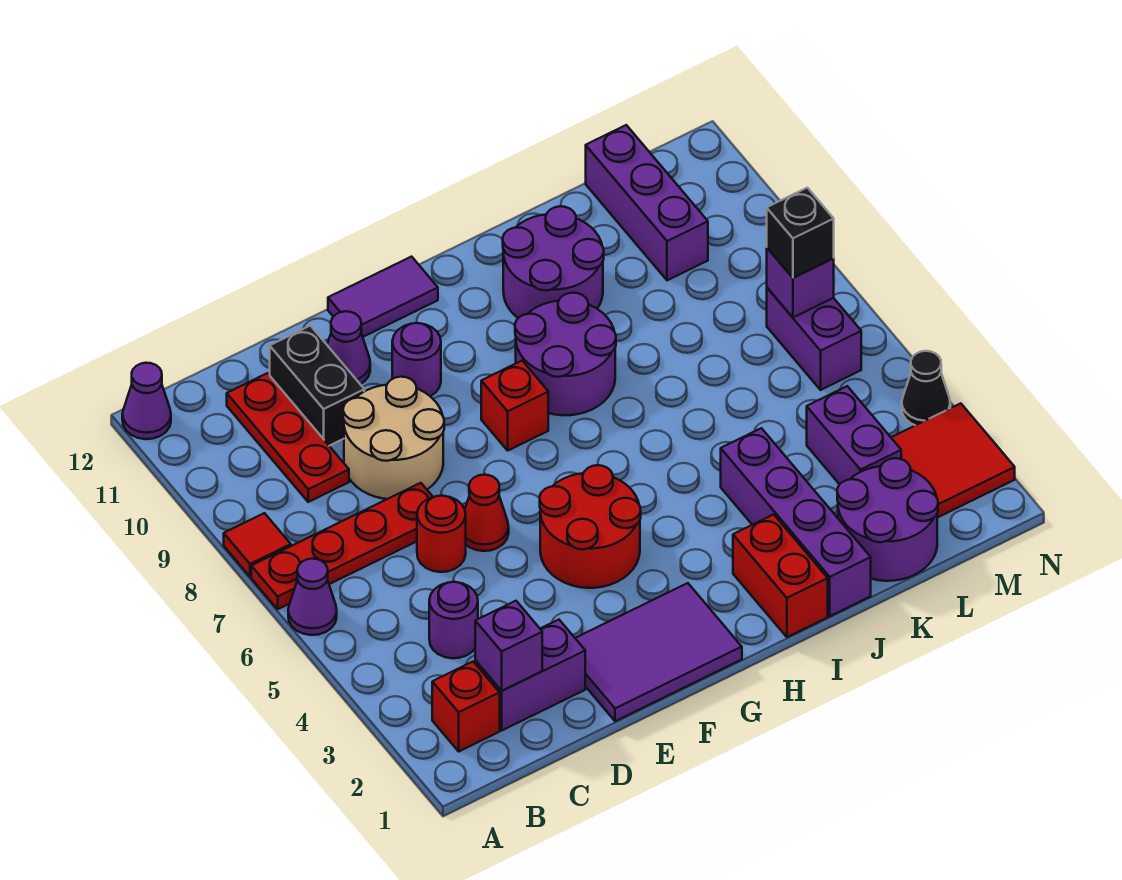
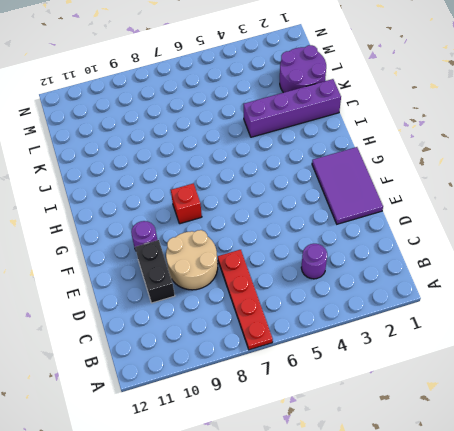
black 1x2 brick [135,240,175,303] -> black 1x2 brick turned to [270,326,364,446]
none -> purple 1x1 cone [288,559,337,635]
none -> red 1x1 tile [224,513,291,577]
none -> purple 1x1 cone [122,363,171,439]
none -> red 1x1 brick [432,662,500,751]

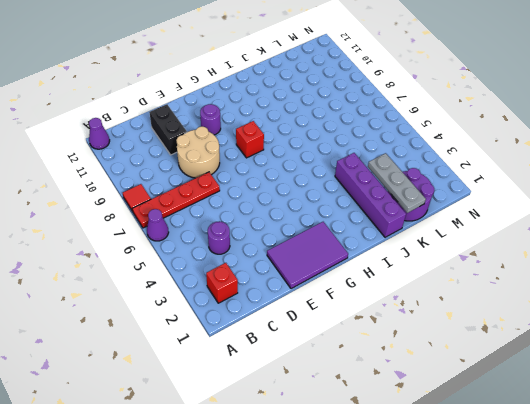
grey 1x3 plate [368,153,426,213] -> none
none -> purple 1x2 brick [475,620,585,730]
none -> red 1x3 plate [227,373,349,502]
none -> red 1x1 round brick [417,495,466,572]
none -> red 1x1 cone [465,474,509,551]

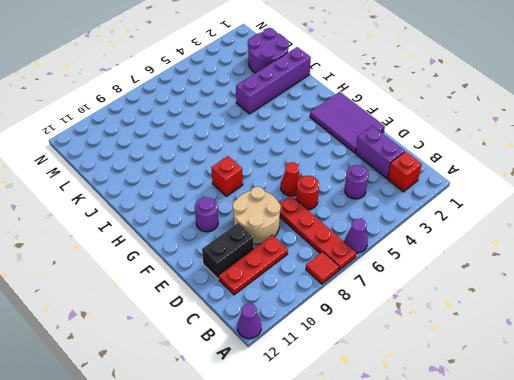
none -> purple 1x1 cone [327,311,370,384]
none -> red 2x2 round brick [540,465,641,588]
none -> purple 1x2 tile [328,257,438,337]
none -> purple 2x2 round brick [515,293,616,415]

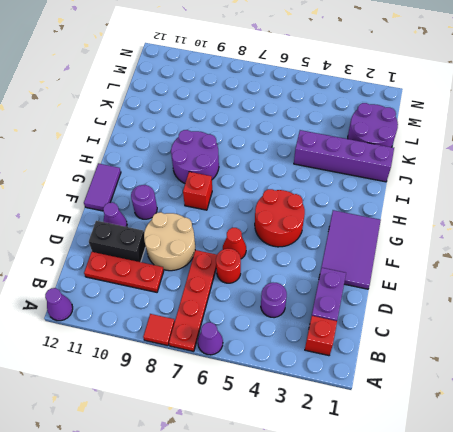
none -> red 1x2 brick [733,514,828,637]
none -> purple 2x2 round brick [503,206,604,318]
none -> purple 1x2 brick [807,386,901,484]
none -> purple 1x3 brick [586,125,708,280]

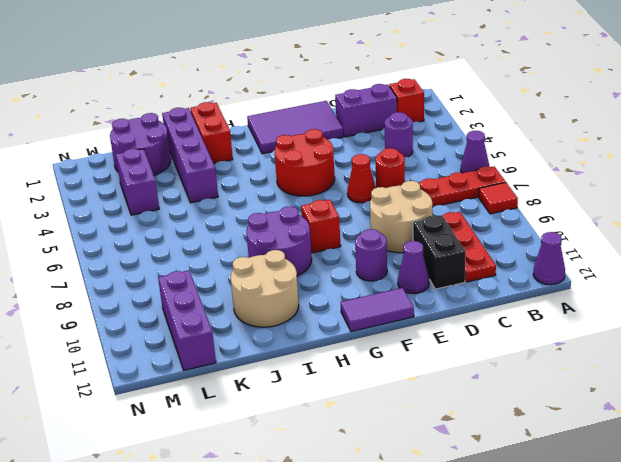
tan 2x2 round brick [231,250,299,327] -> purple 2x2 round brick [503,206,604,318]
none -> red 2x2 tile [891,403,1015,518]
none -> purple 1x2 brick [767,288,861,390]
none -> black 1x1 cone [902,351,950,425]
none -> purple 1x1 brick [475,601,542,691]

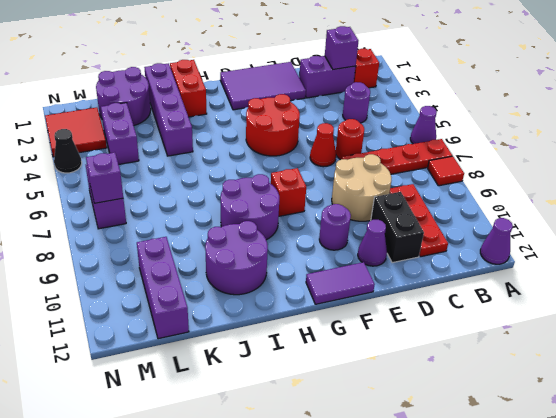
none -> black 1x1 brick [767,188,834,278]

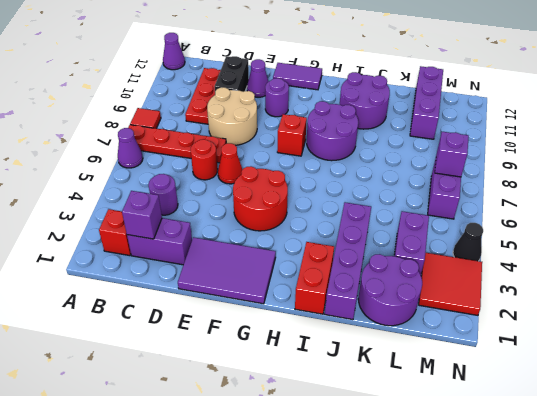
none -> black 1x1 brick [767,188,834,278]

